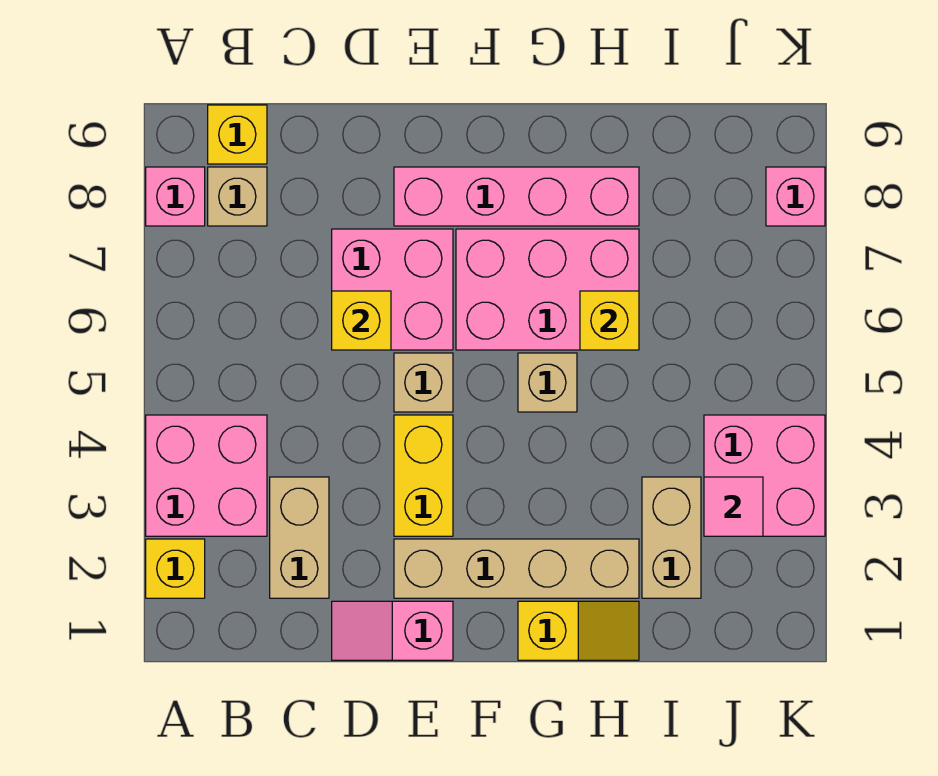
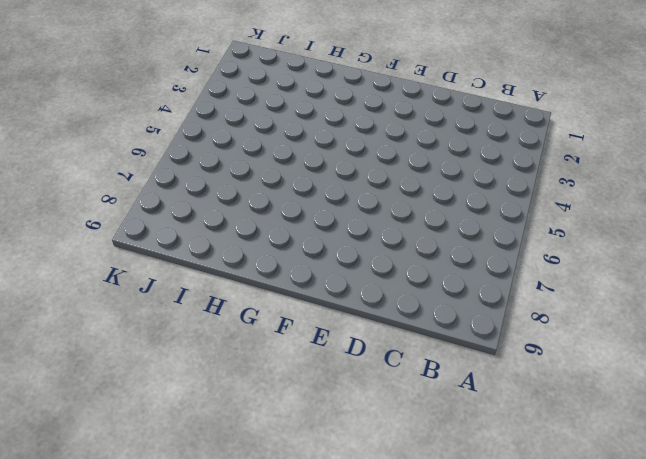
none -> yellow 1x1 brick [146,539,205,598]
none -> pink 2x2 brick [146,415,267,536]
none -> pink 1x1 brick [146,167,205,226]

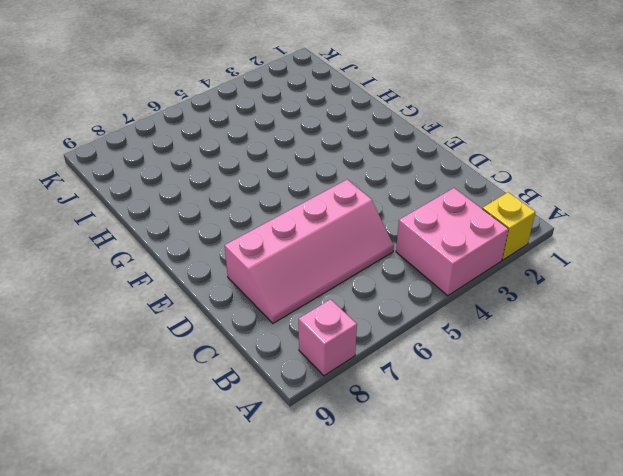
pink 2x4 slope [225,180,394,323] -> pink 2x2 brick [332,229,453,350]
none -> tan 1x1 brick [208,167,267,226]
none -> yellow 1x1 brick [208,105,267,164]
none -> tan 1x2 brick [270,477,329,598]

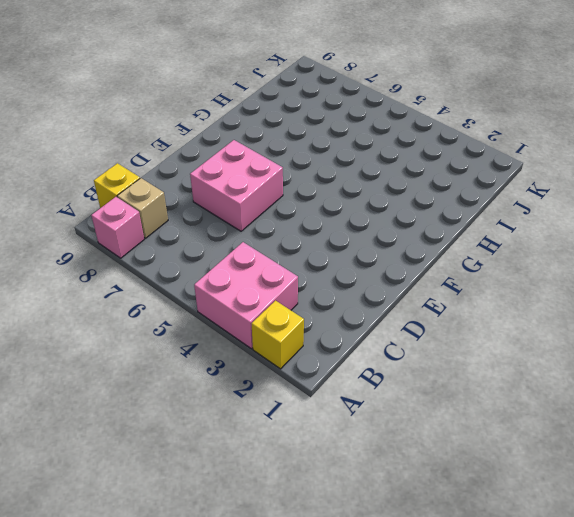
none -> tan 1x2 brick [270,477,329,598]
none -> pink 1x2 slope [332,601,453,660]
none -> tan 1x4 brick [394,539,639,598]

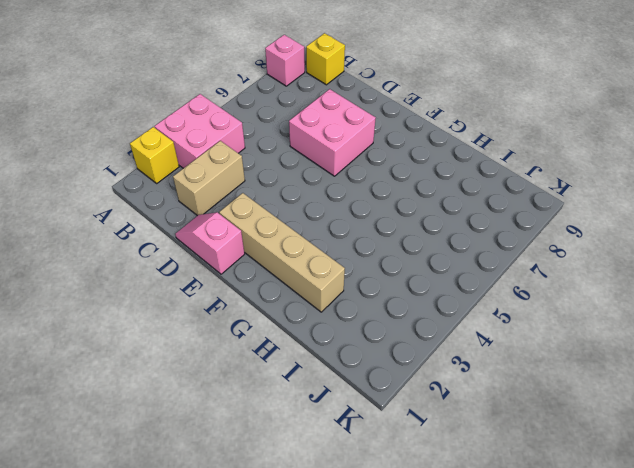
none -> tan 1x1 brick [208,167,267,226]
none -> yellow 1x2 brick [394,415,453,536]
none -> tan 1x1 brick [394,353,453,412]

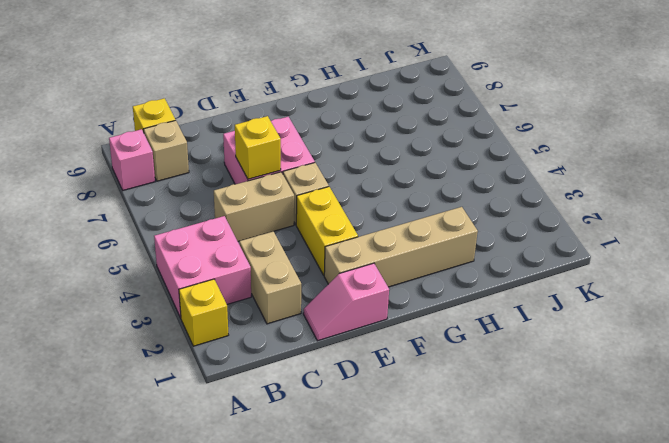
tan 1x2 brick [214,172,294,241] -> tan 1x2 brick turned to [642,477,701,598]
none -> pink 1x4 brick [394,167,639,226]
none -> pink 2x3 brick [456,229,639,350]
none -> yellow 1x2 slope [518,601,639,660]

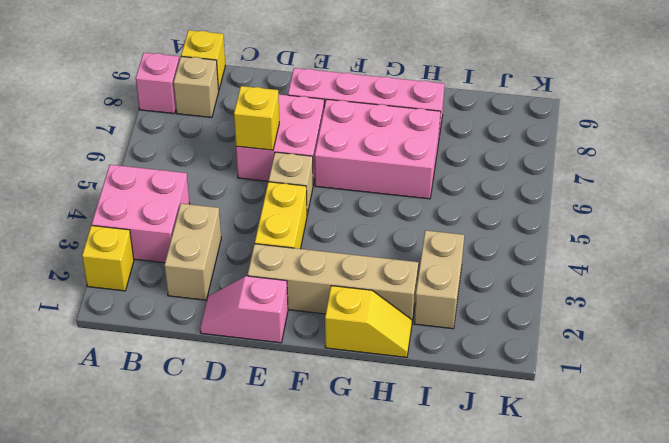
none -> tan 1x1 brick [518,353,577,412]
none -> pink 2x2 brick [704,415,825,536]
none -> pink 1x1 brick [766,167,825,226]

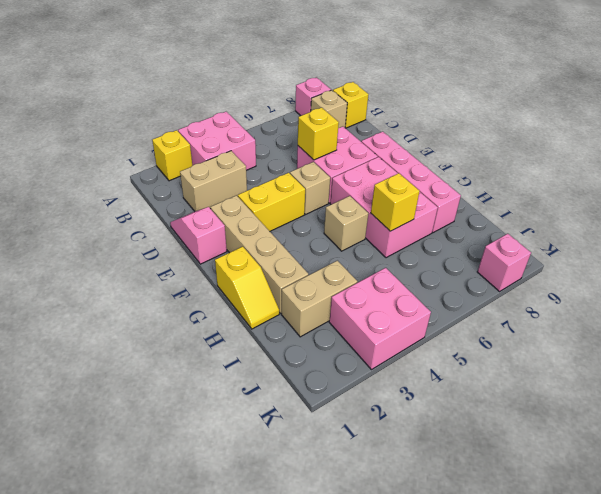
none -> pink 1x1 tile [704,477,763,536]

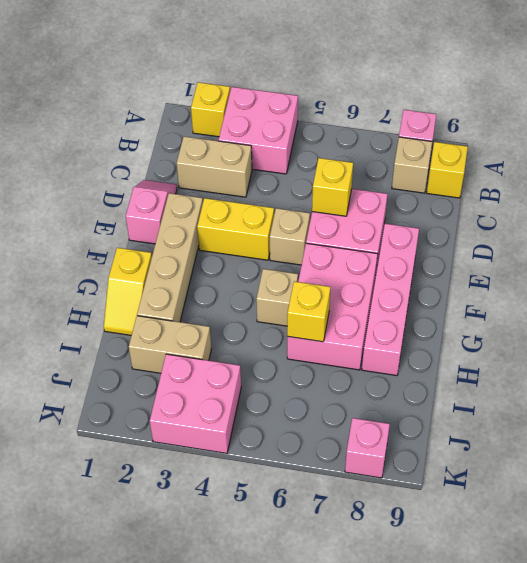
none -> pink 1x1 tile [704,477,763,536]

